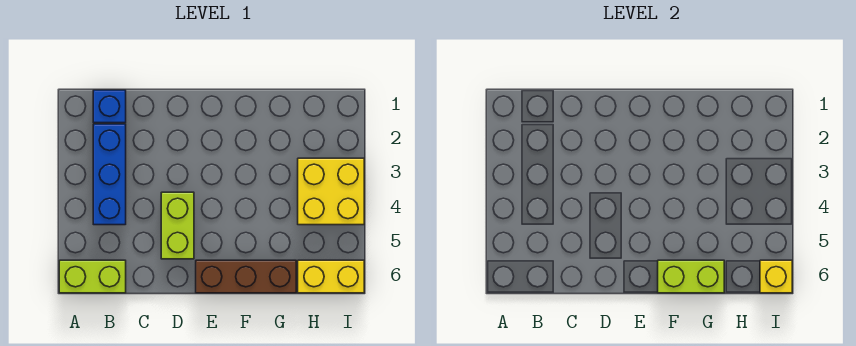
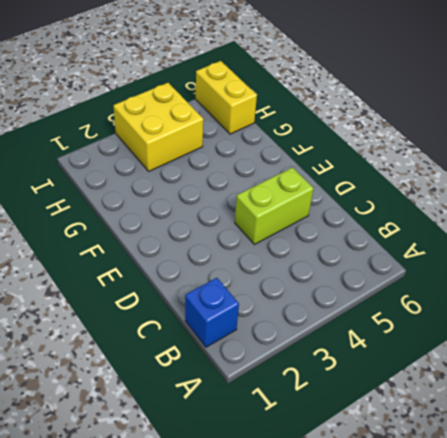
none -> lime 1x2 brick [59,260,126,293]
none -> blue 1x3 brick [93,124,126,225]

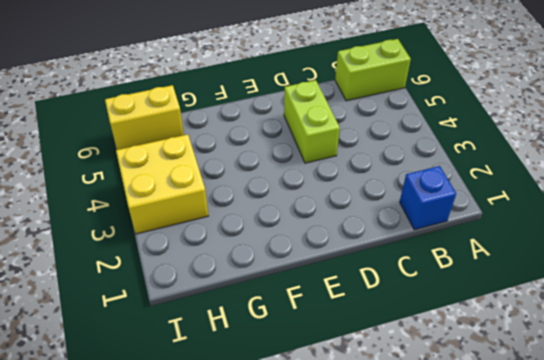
none -> blue 1x3 brick [93,124,126,225]
none -> brown 1x3 brick [196,260,296,293]

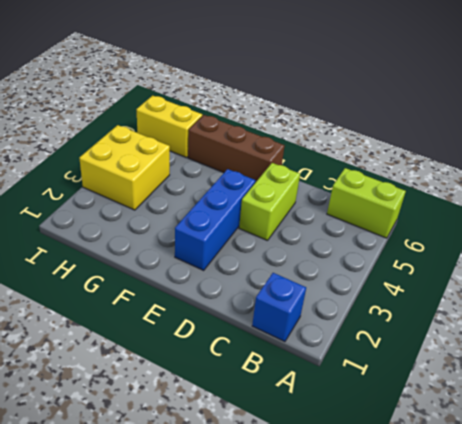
blue 1x3 brick [175,169,256,270] -> blue 1x3 brick moved to [93,124,126,225]
none -> lime 1x2 brick [658,260,724,293]
none -> yellow 1x1 brick [760,260,792,293]

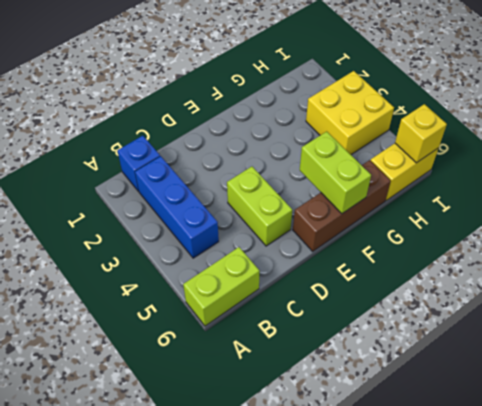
lime 1x2 brick [300,131,371,214] -> lime 1x2 brick turned to [658,260,724,293]

